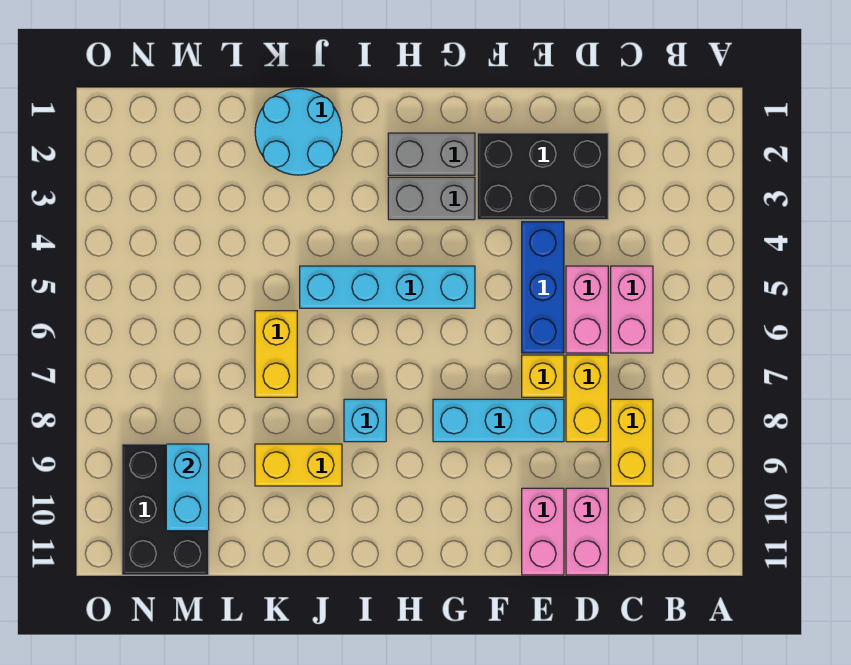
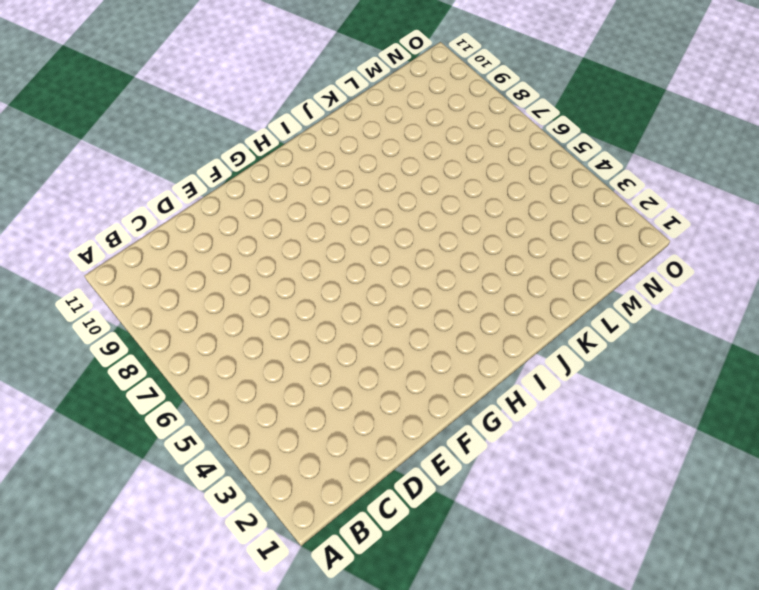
none -> pink 1x2 brick [611,266,653,353]
none -> yellow 1x2 brick [611,399,653,486]
none -> black 2x3 brick [477,133,608,220]

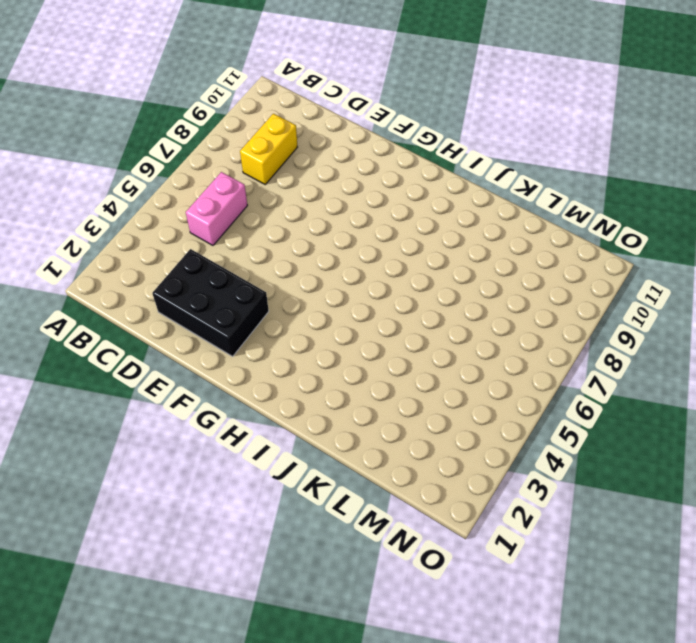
none -> pink 1x2 brick [566,266,608,353]
none -> yellow 1x2 brick [566,355,608,442]
none -> pink 1x2 brick [566,488,608,575]

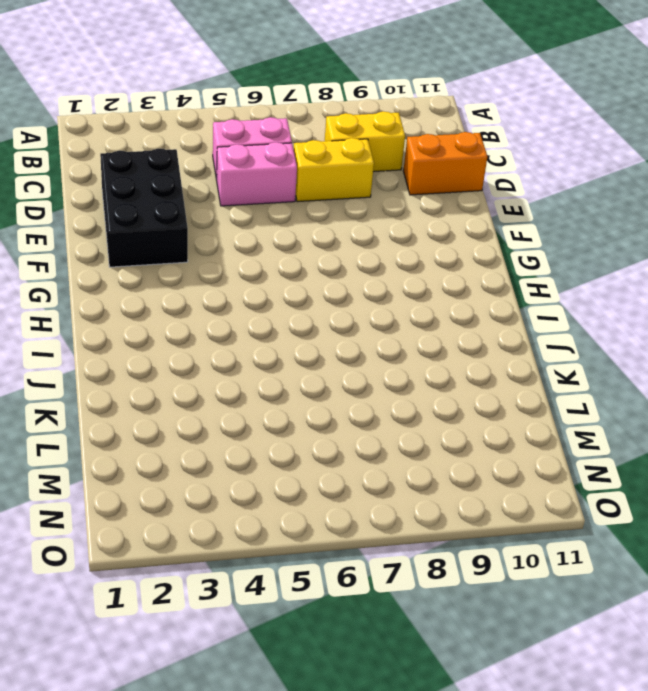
orange 1x2 brick [403,132,487,195] -> pink 1x2 brick [566,488,608,575]
none -> blue 1x3 brick [522,222,564,353]
none -> yellow 1x1 brick [522,355,564,397]
none -> cyan 1x3 brick [433,399,564,442]

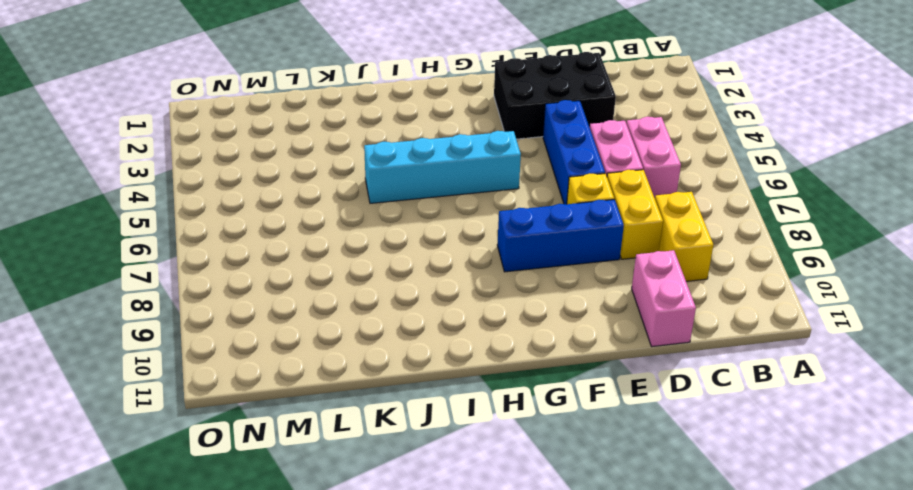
blue 1x3 brick [497,200,624,272] -> cyan 1x3 brick [433,399,564,442]
none -> pink 1x2 brick [522,488,564,575]
none -> grey 1x2 brick [388,133,475,175]
none -> grey 1x2 brick [388,177,475,220]

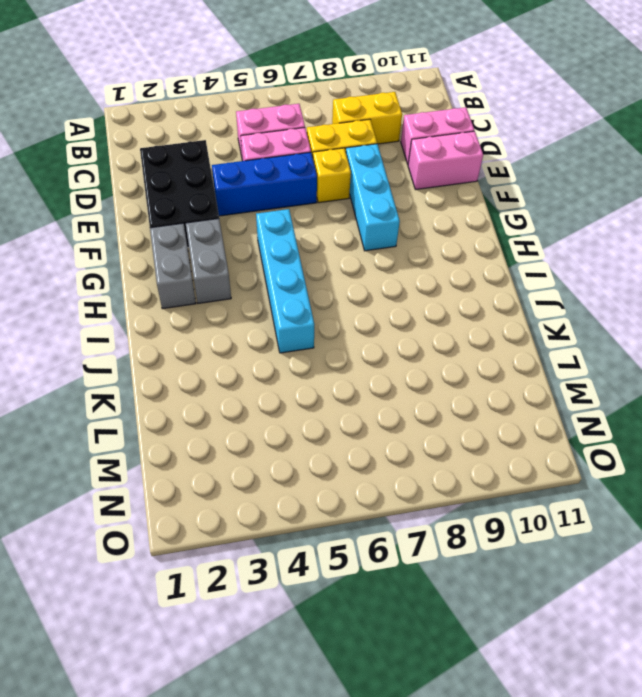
none -> cyan 1x1 brick [344,399,386,442]
none -> cyan 2x2 round brick [255,88,342,175]
none -> yellow 1x2 brick [255,444,342,486]

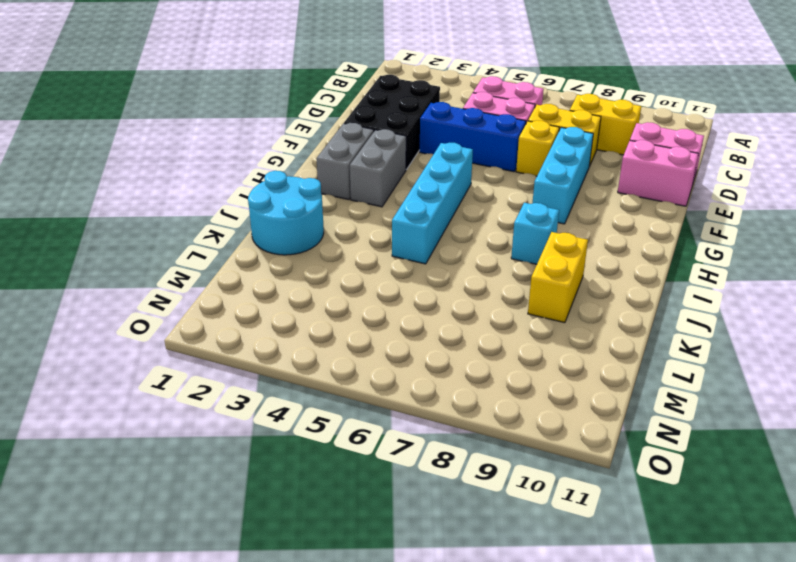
none -> yellow 1x2 brick [255,311,297,397]
none -> black 2x3 brick [122,444,209,575]
none -> cyan 1x2 brick [166,444,209,531]

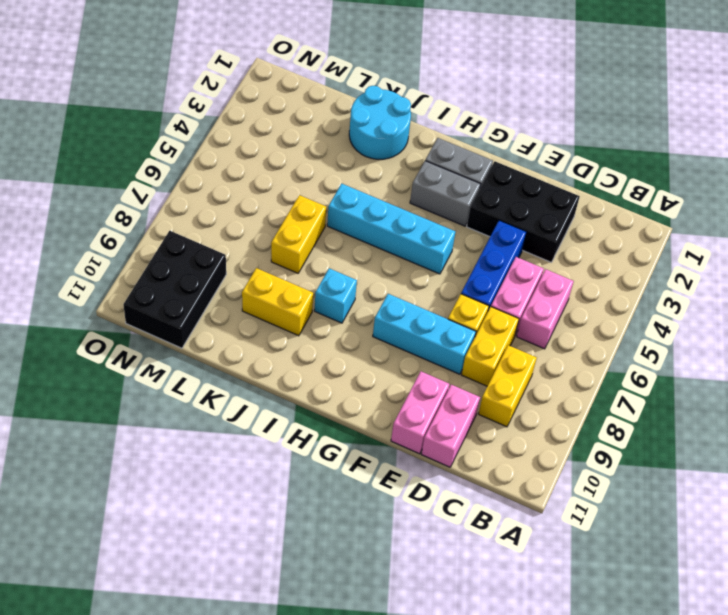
none -> cyan 1x2 brick [166,444,209,531]

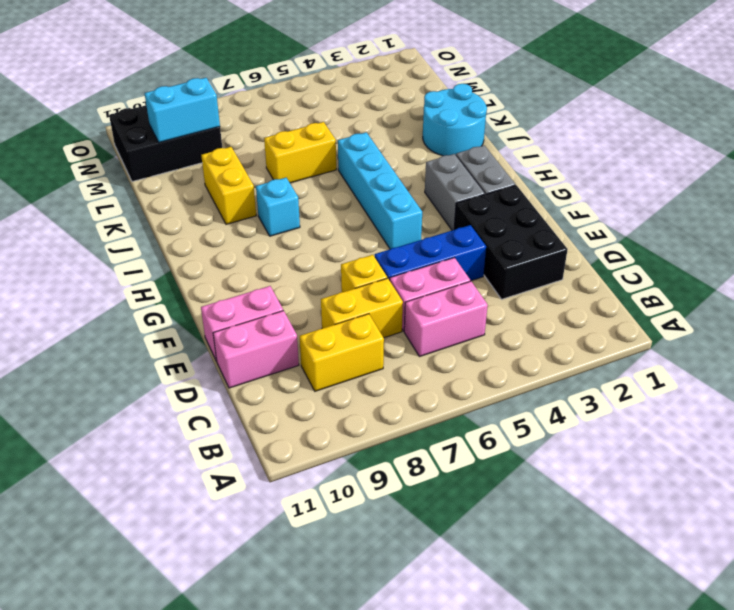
none -> cyan 1x3 brick [433,399,564,442]

